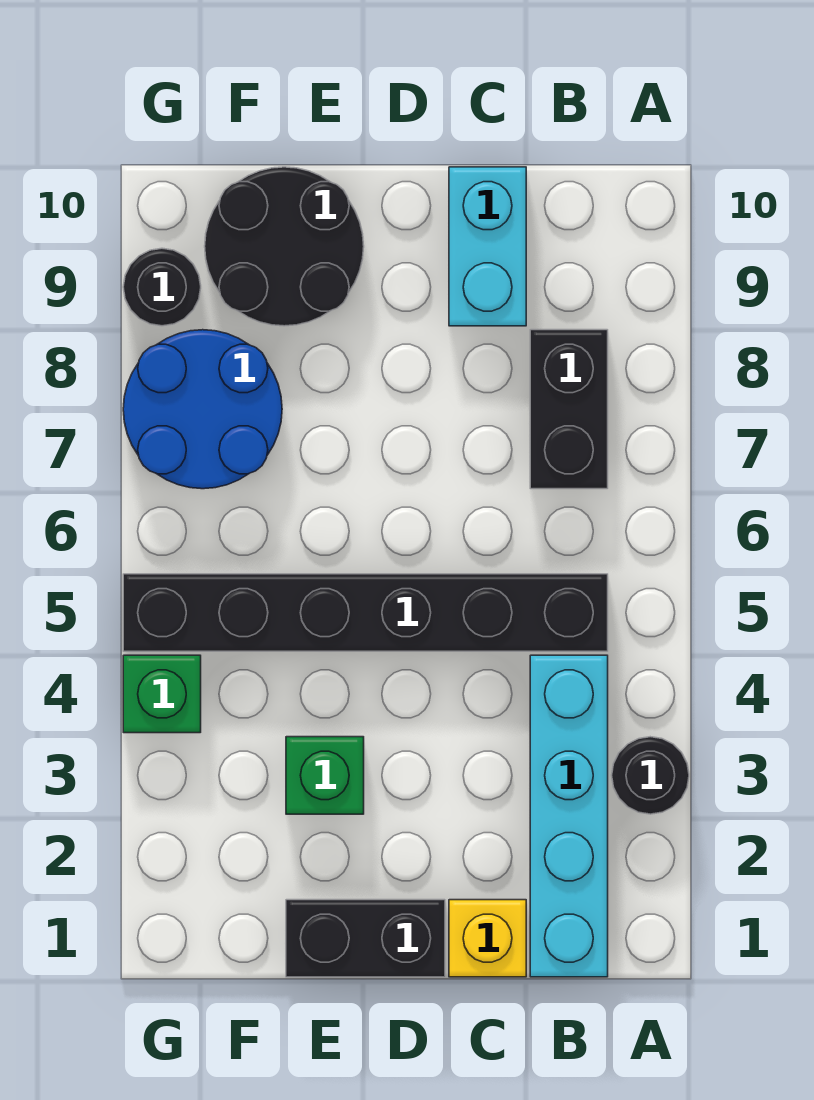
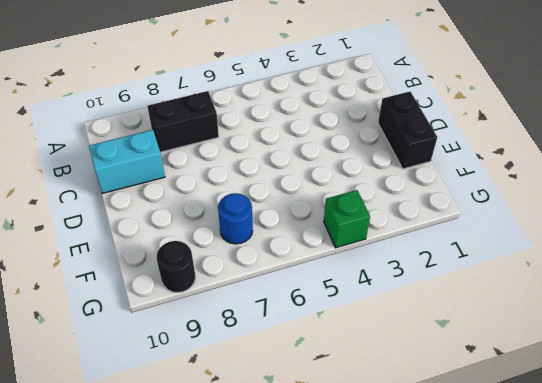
blue 1x1 round brick [218,193,253,244] -> blue 2x2 round brick [123,330,282,489]
none -> black 1x1 round brick [612,737,689,814]
none -> cyan 1x4 brick [530,655,608,977]
none -> black 1x6 brick [123,574,608,651]

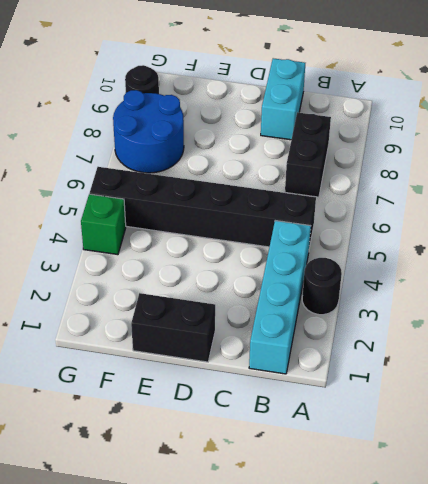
none -> yellow 1x1 brick [449,900,526,977]
none -> green 1x1 brick [286,737,364,814]
none -> black 2x2 round brick [205,167,364,326]

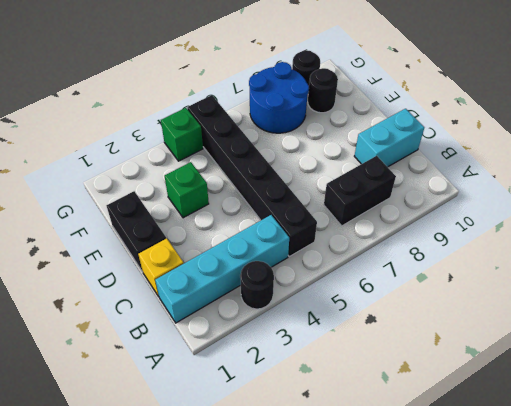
black 1x1 round brick [308,68,338,113] -> black 2x2 round brick [205,167,364,326]

